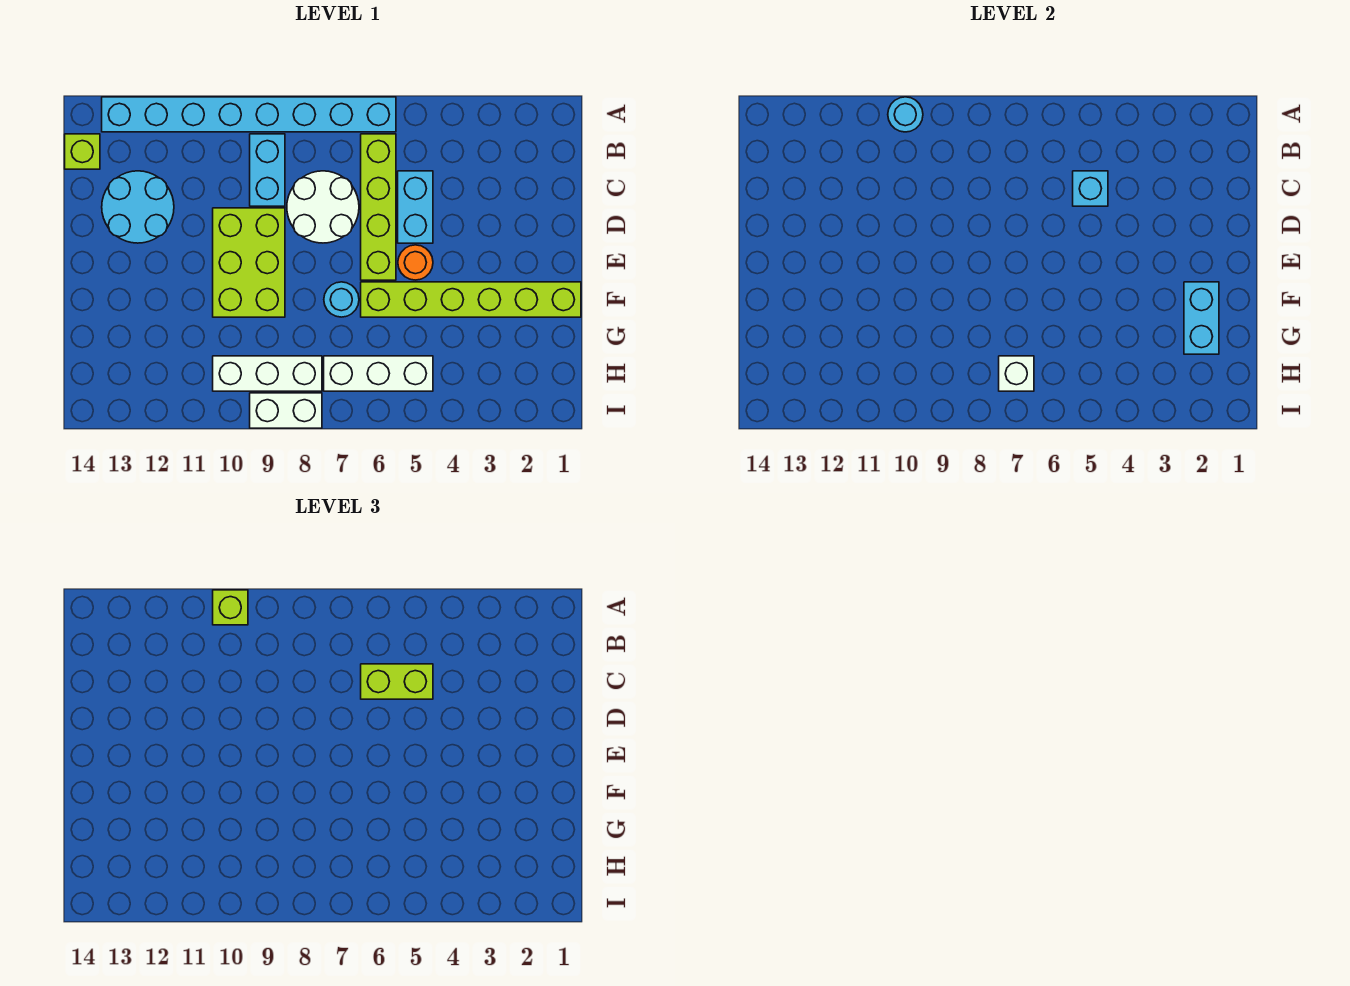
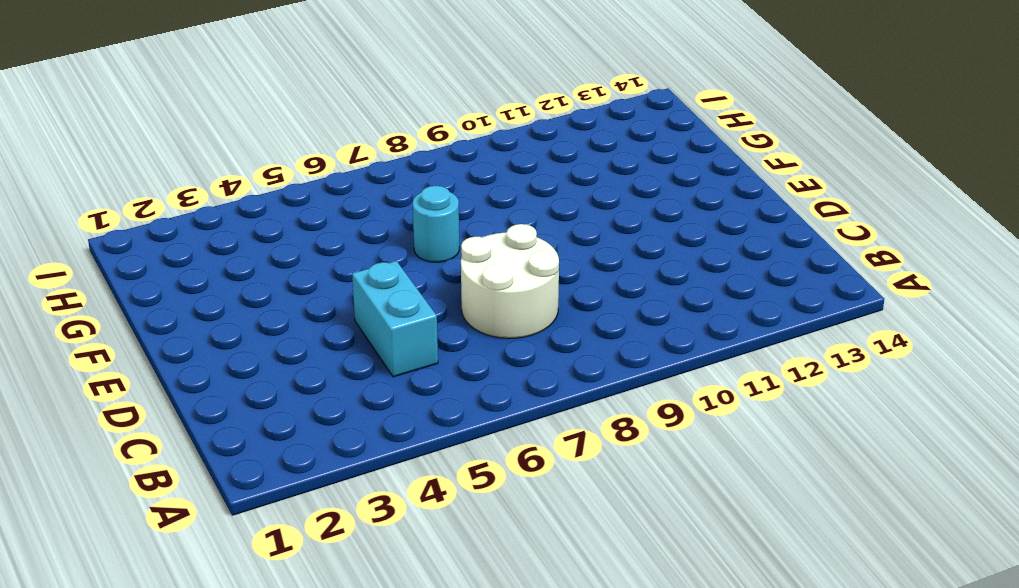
none -> cyan 1x8 brick [102,97,396,132]
none -> lime 1x4 brick [361,134,396,280]
none -> cyan 1x2 brick [250,134,285,206]

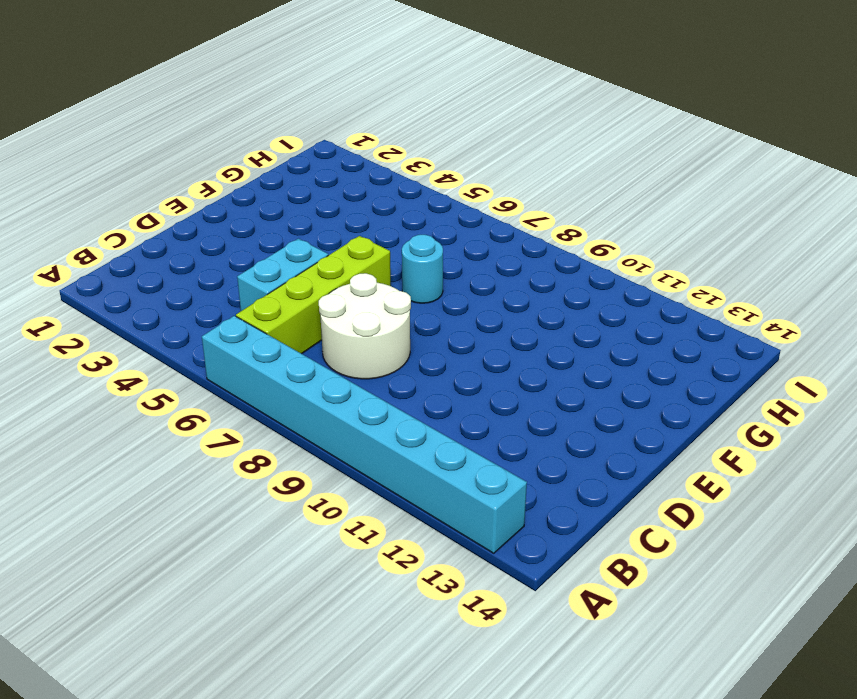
none -> cyan 1x2 brick [250,134,285,206]
none -> lime 1x1 brick [65,134,100,169]
none -> cyan 2x2 round brick [102,171,174,243]

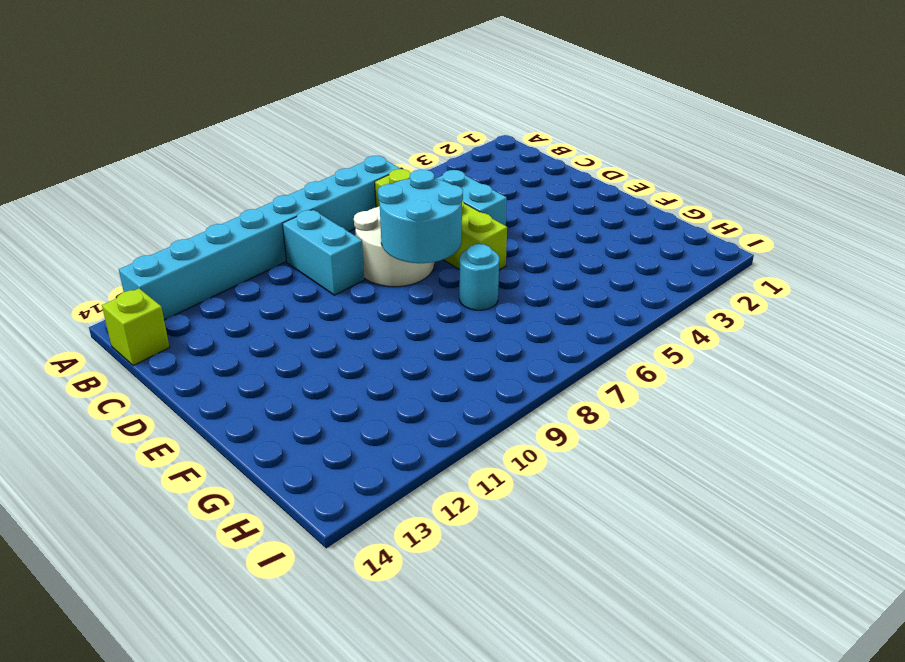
cyan 2x2 round brick [378,170,463,263] -> cyan 2x2 round brick moved to [102,171,174,243]
none -> lime 2x3 brick [213,208,285,317]
none -> orange 1x1 round brick [398,245,433,280]
none -> lime 1x6 brick [361,282,581,317]

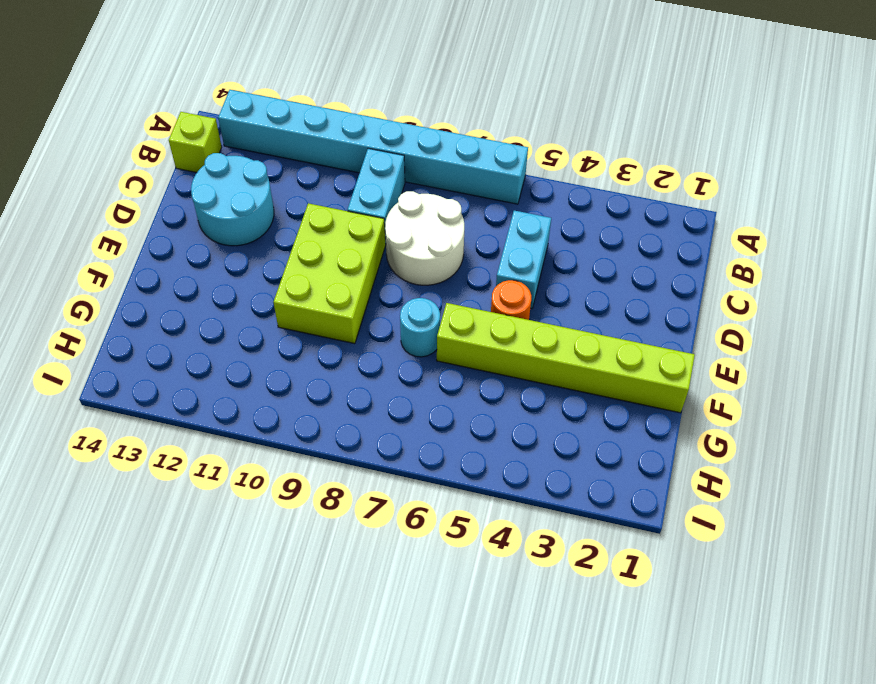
none -> lime 1x4 brick [361,134,396,280]
none -> white 1x3 brick [324,356,433,391]
none -> white 1x3 brick [213,356,322,391]

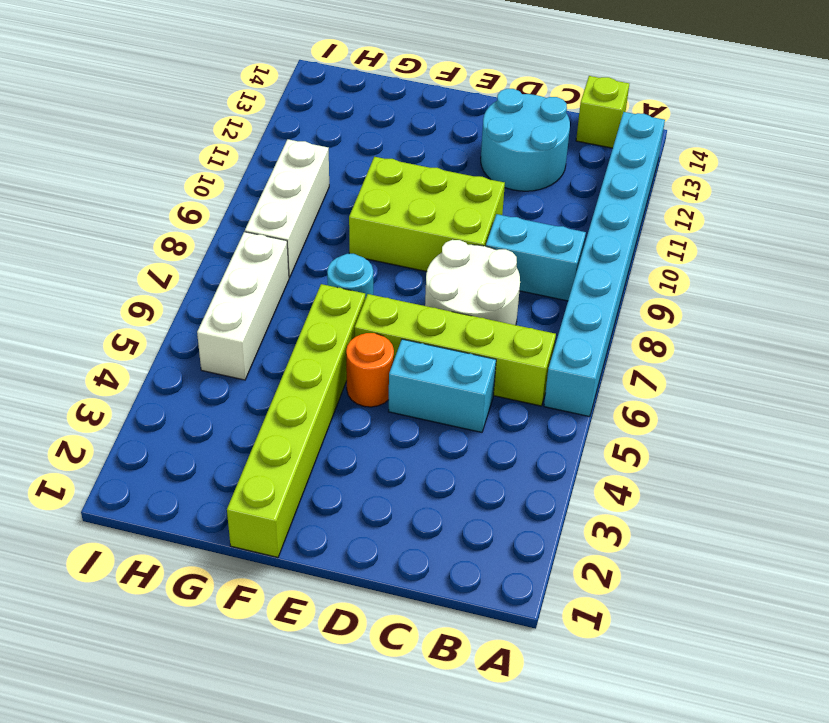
none -> white 1x2 brick [250,393,322,428]
none -> cyan 1x1 round brick [888,97,923,132]
none -> cyan 1x1 brick [1073,171,1108,206]

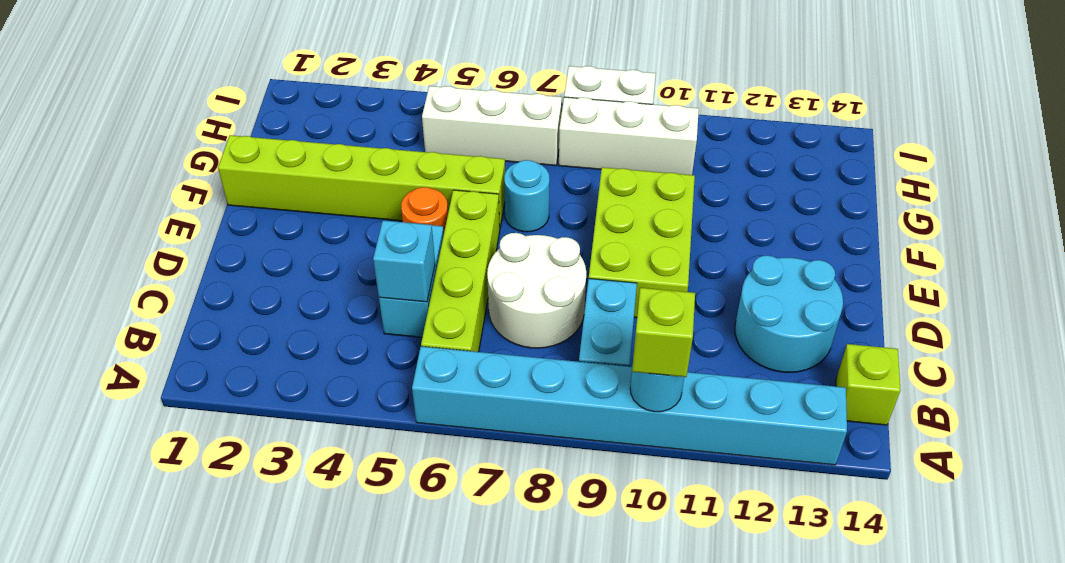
none -> cyan 1x2 brick [1184,282,1219,354]
none -> white 1x1 brick [999,356,1034,391]
none -> lime 1x2 brick [361,664,433,699]

